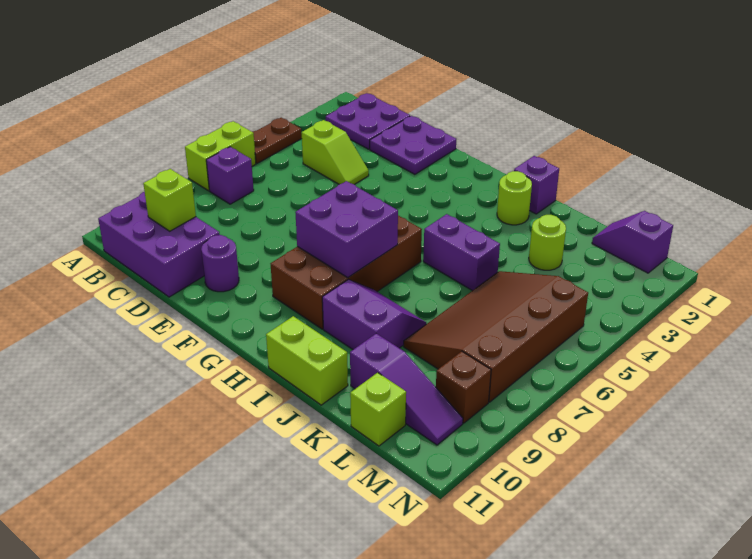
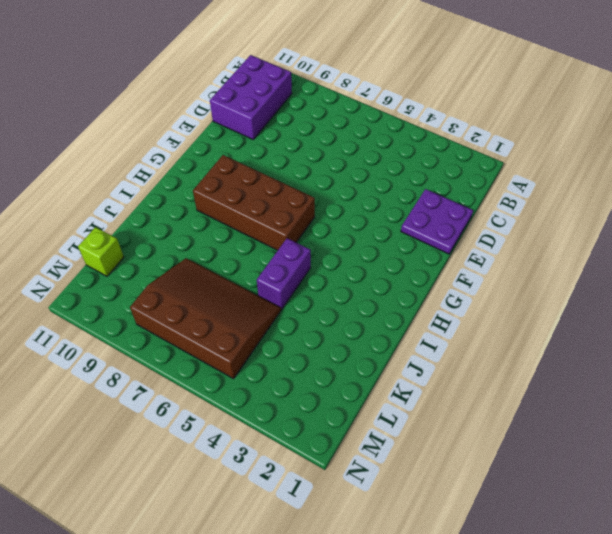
none -> brown 1x2 plate [253,118,302,163]
none -> lime 1x2 brick [185,121,256,191]
none -> purple 2x2 plate [326,94,410,149]

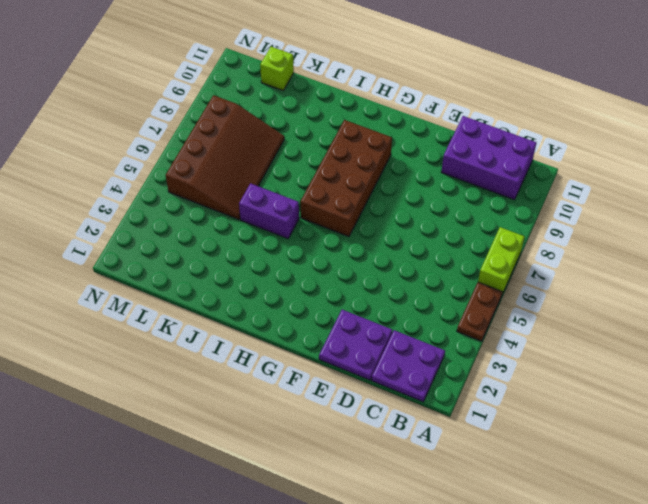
none -> purple 1x1 brick [206,147,254,204]
none -> lime 1x2 slope [302,120,369,184]
none -> purple 1x1 round brick [201,235,239,292]

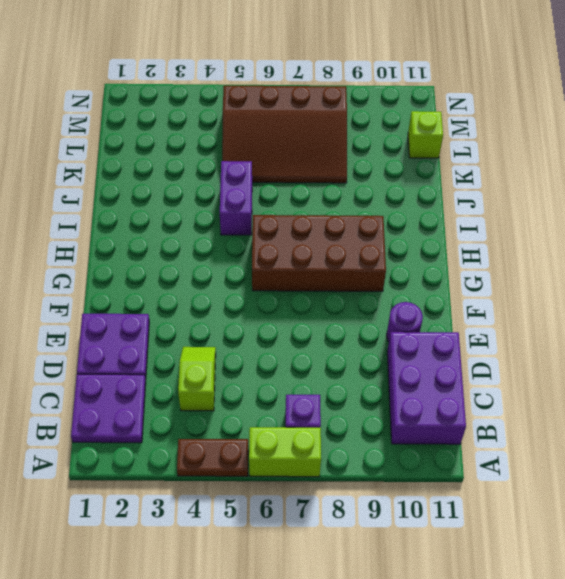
none -> purple 1x1 brick [514,156,559,214]
none -> lime 1x1 round brick [497,171,532,225]
none -> purple 2x2 slope [322,280,426,350]

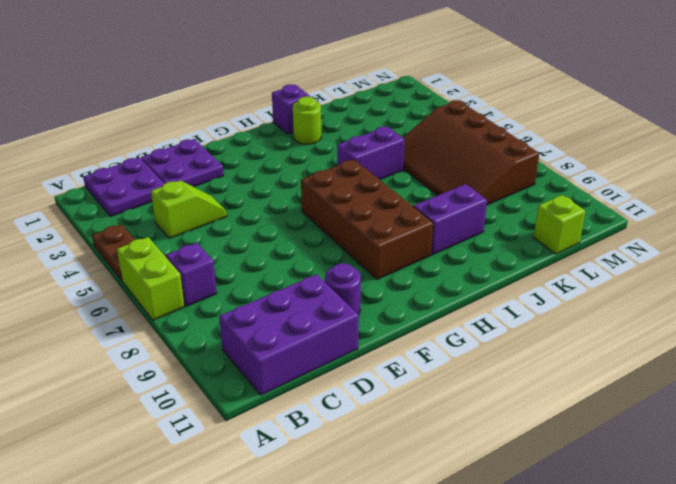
none -> lime 1x2 brick [266,316,348,405]
none -> lime 1x1 round brick [529,215,566,270]
none -> purple 1x3 slope [350,334,463,445]

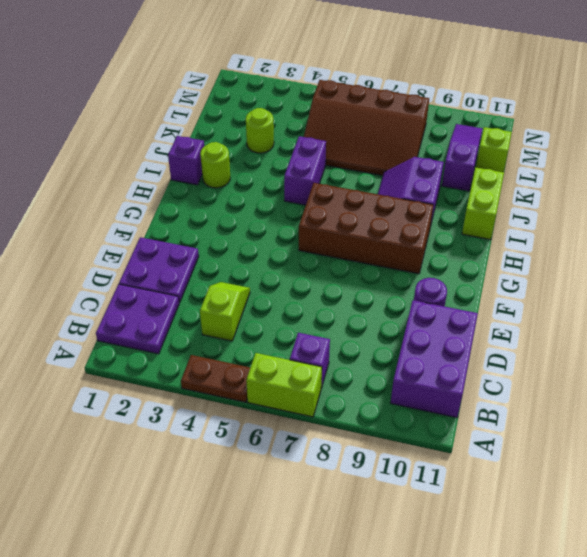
none -> purple 1x2 slope [592,211,673,273]
none -> brown 1x1 brick [436,351,491,423]
none -> lime 1x1 brick [143,169,196,231]

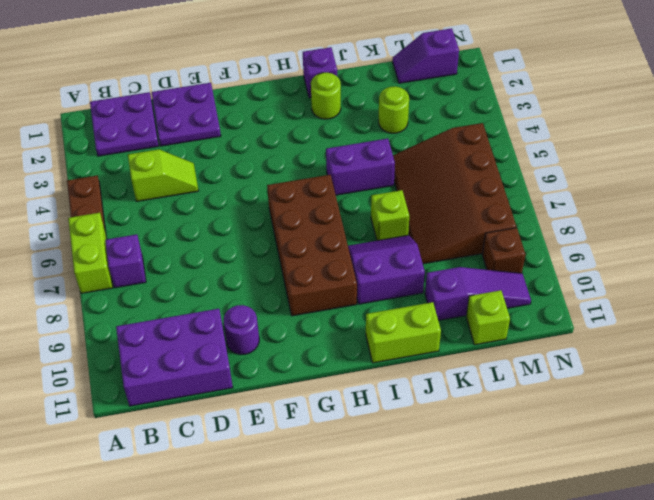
lime 1x1 brick [371,190,409,240] -> lime 1x1 brick moved to [143,169,196,231]
none -> purple 2x2 brick [295,181,398,277]

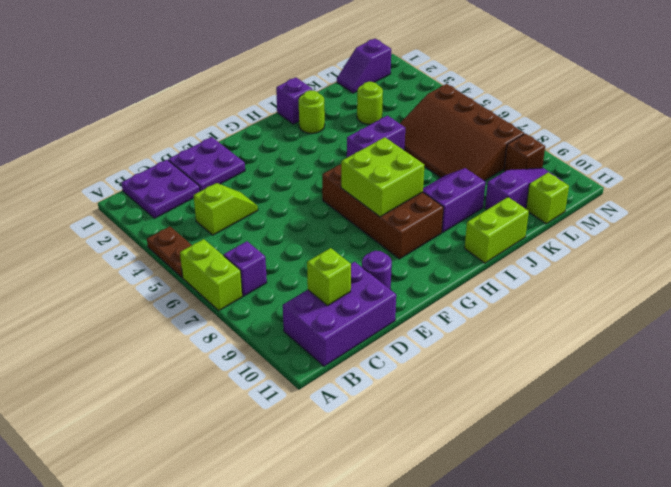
lime 2x2 brick [341,137,424,217] -> purple 2x2 brick [295,181,398,277]

